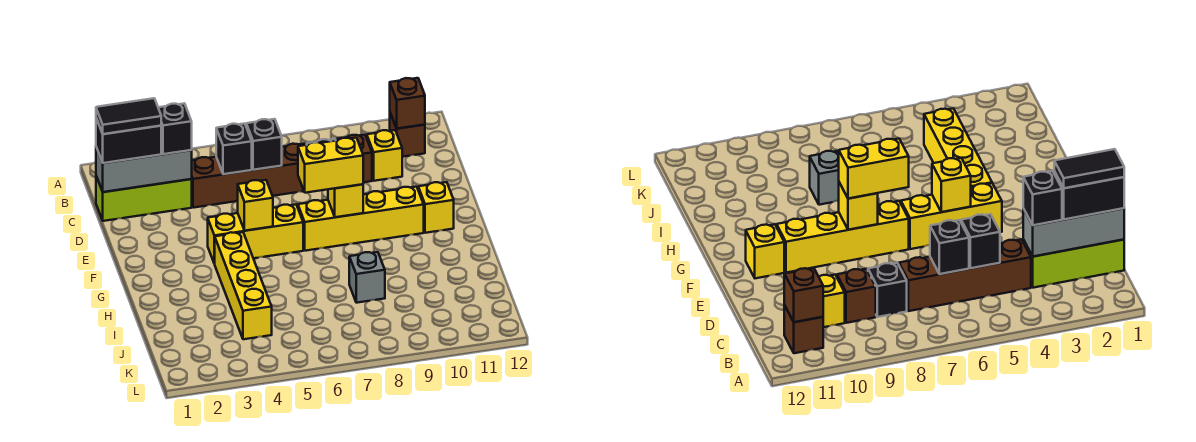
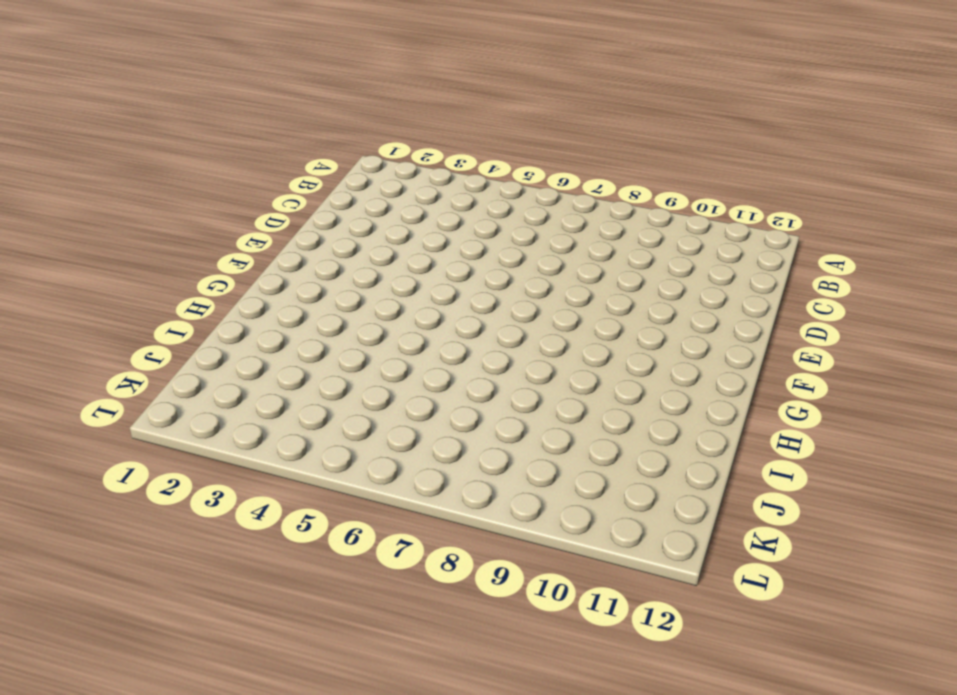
none -> brown 1x1 brick [390,113,425,157]
none -> lime 1x3 brick [96,176,192,221]
none -> brown 1x4 brick [192,144,305,208]

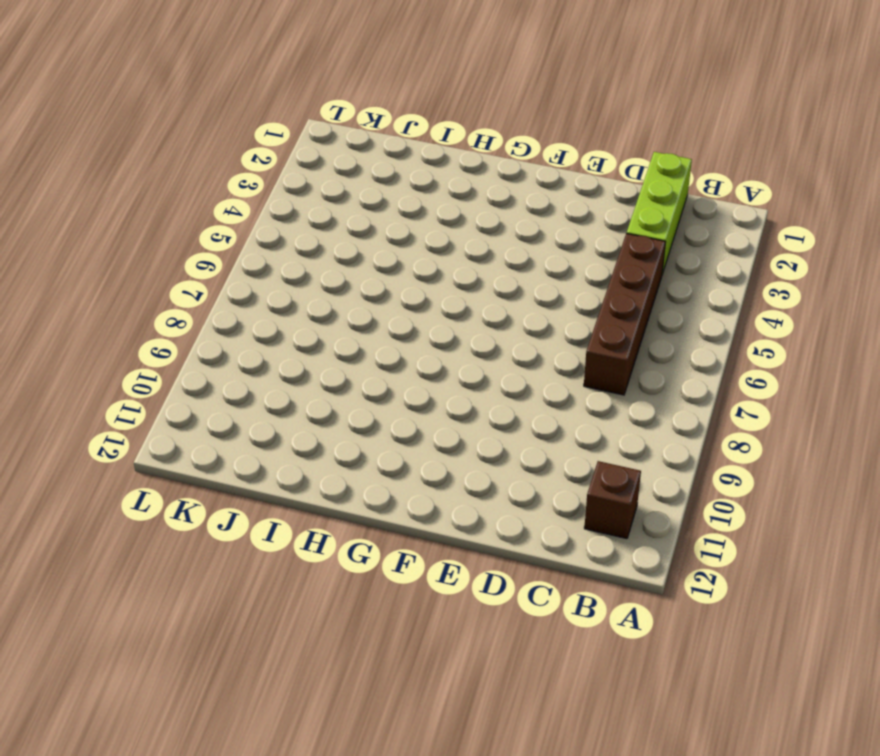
none -> black 1x1 brick [868,263,907,317]
none -> brown 1x1 brick [337,135,372,182]
none -> yellow 1x1 brick [367,130,402,181]

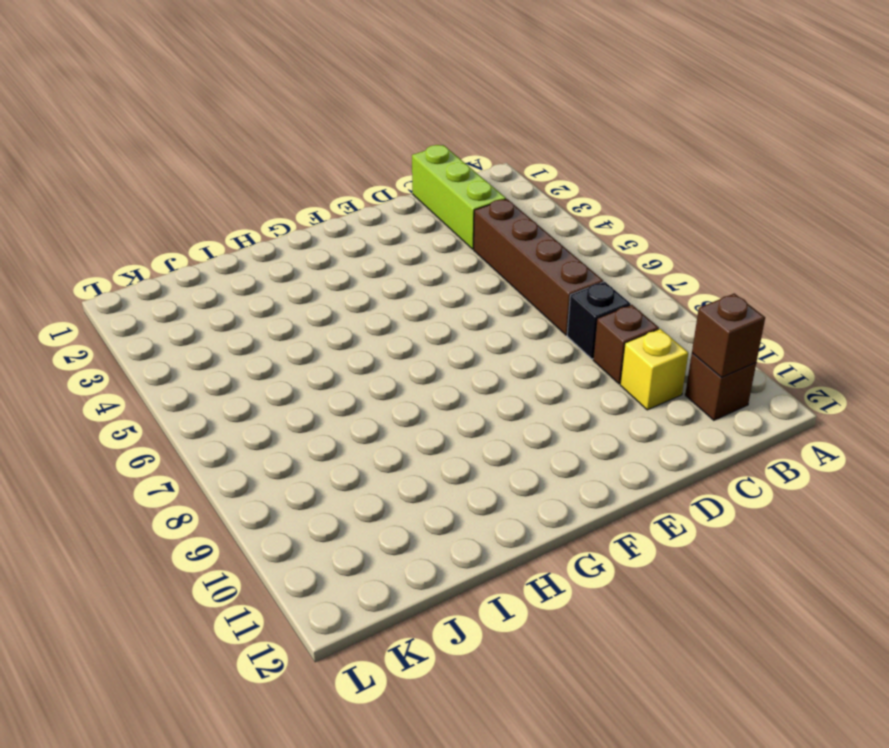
none -> yellow 1x3 brick [208,205,303,264]
none -> yellow 1x4 brick [298,187,424,251]
none -> yellow 1x1 brick [418,182,454,233]

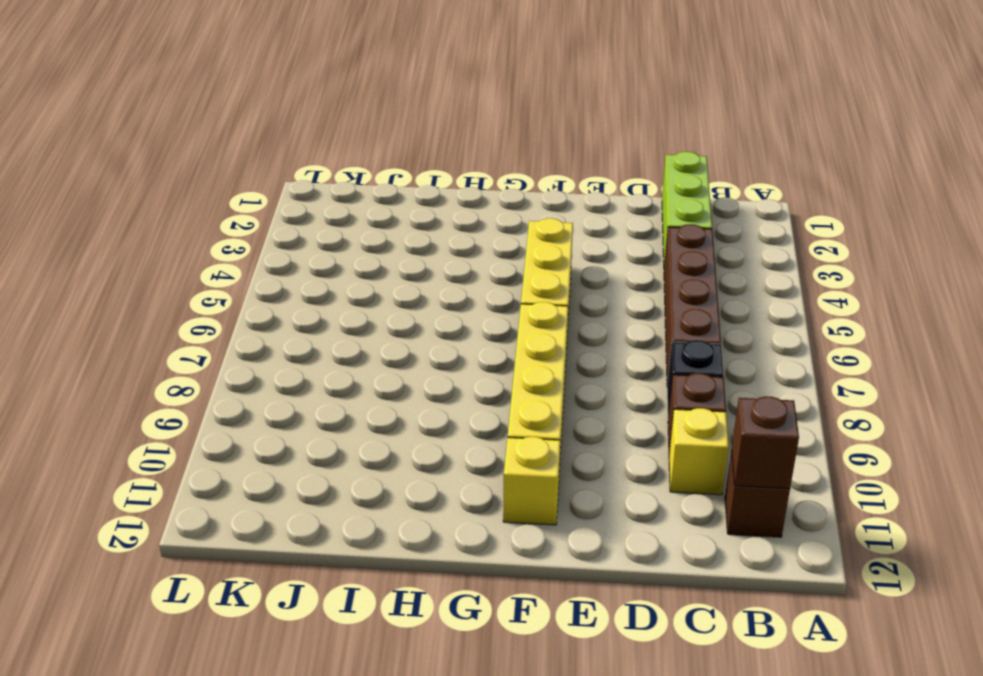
none -> yellow 1x4 brick [215,232,272,339]
none -> grey 1x1 brick [349,252,385,303]
none -> grey 1x3 brick [96,147,192,192]

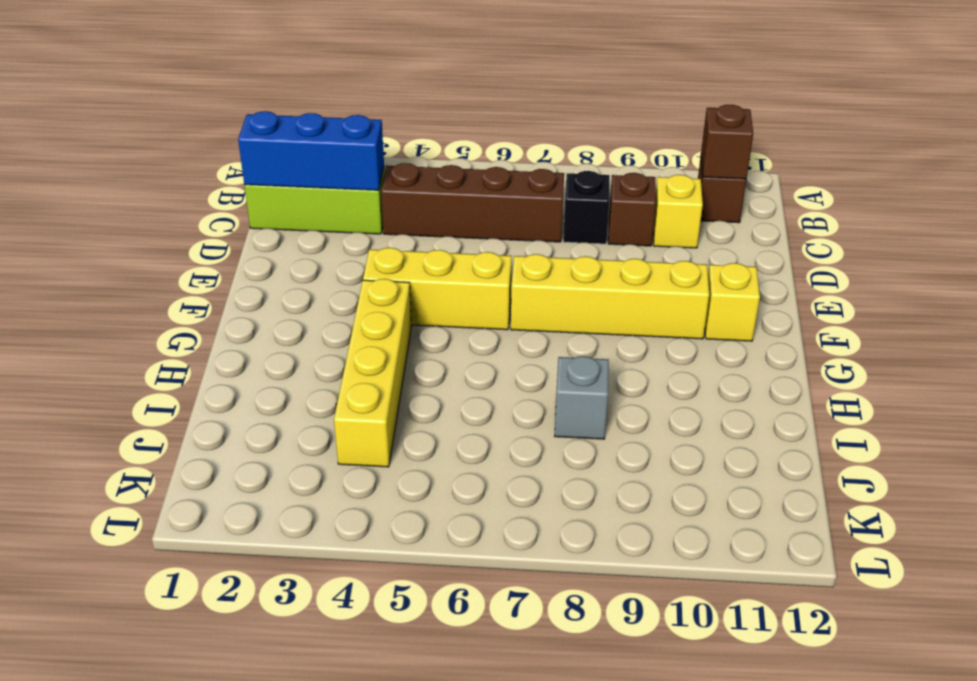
blue 1x3 brick [238,111,384,190] -> grey 1x3 brick [96,147,192,192]
none -> black 1x1 brick [216,124,252,174]
none -> black 1x1 brick [246,119,282,170]
none -> yellow 1x1 brick [238,180,273,231]

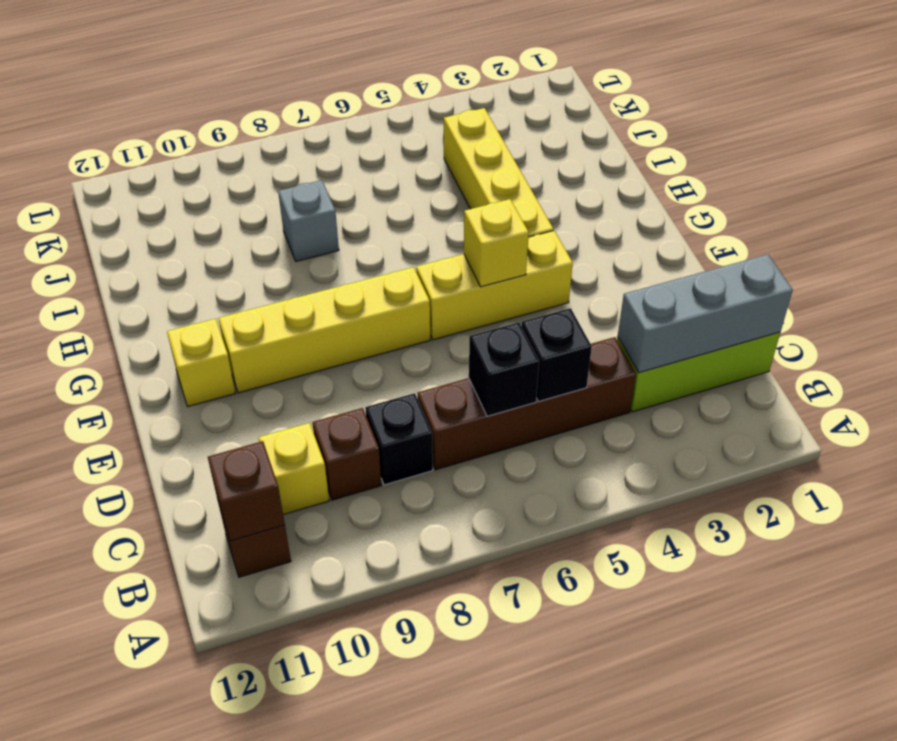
none -> yellow 1x1 brick [328,184,363,217]
none -> black 1x2 brick [96,118,161,163]
none -> black 1x1 brick [158,103,192,154]

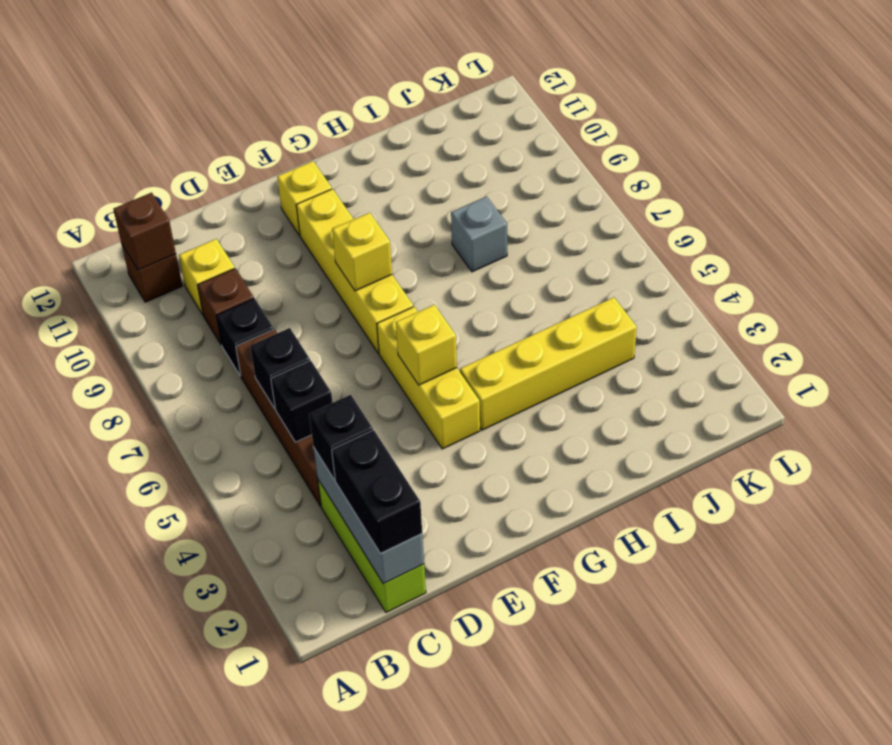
none -> yellow 1x2 brick [298,138,364,193]
none -> black 1x2 tile [96,98,161,134]

